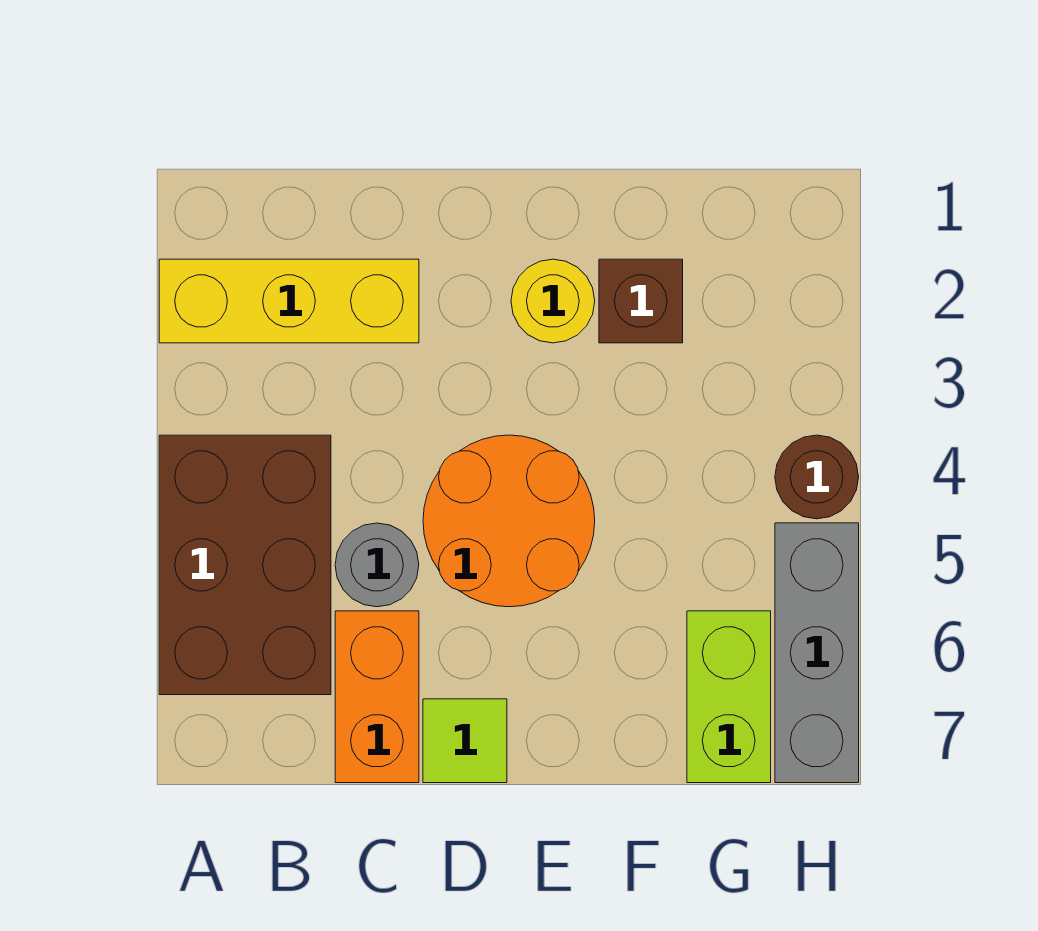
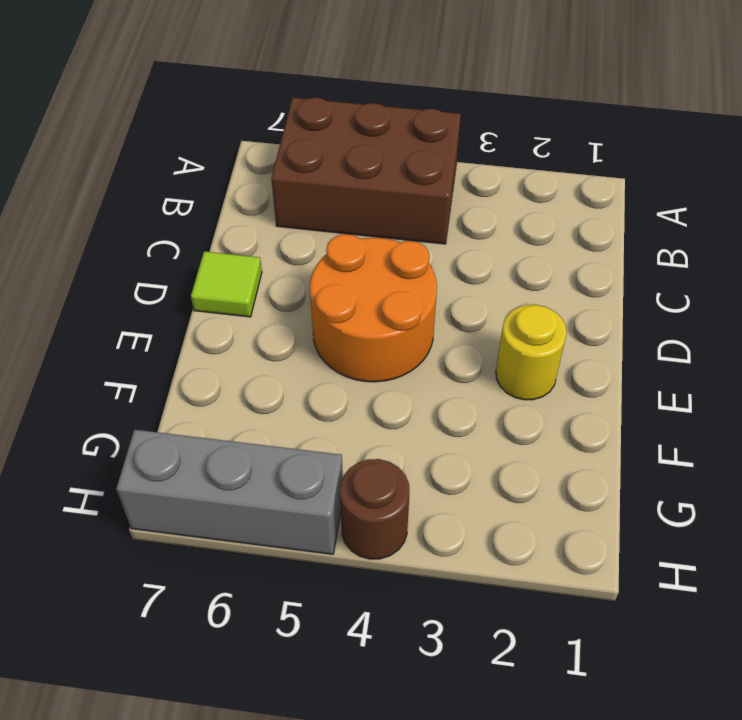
none -> yellow 1x3 brick [159,259,419,343]
none -> grey 1x1 round brick [335,523,419,607]

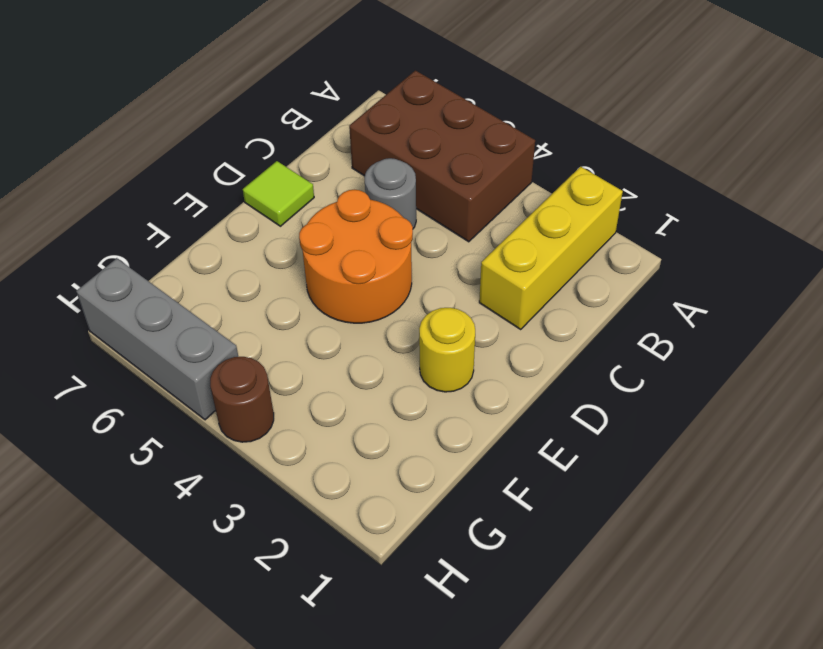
none -> orange 1x2 brick [335,611,419,783]
none -> brown 1x1 brick [599,259,683,343]

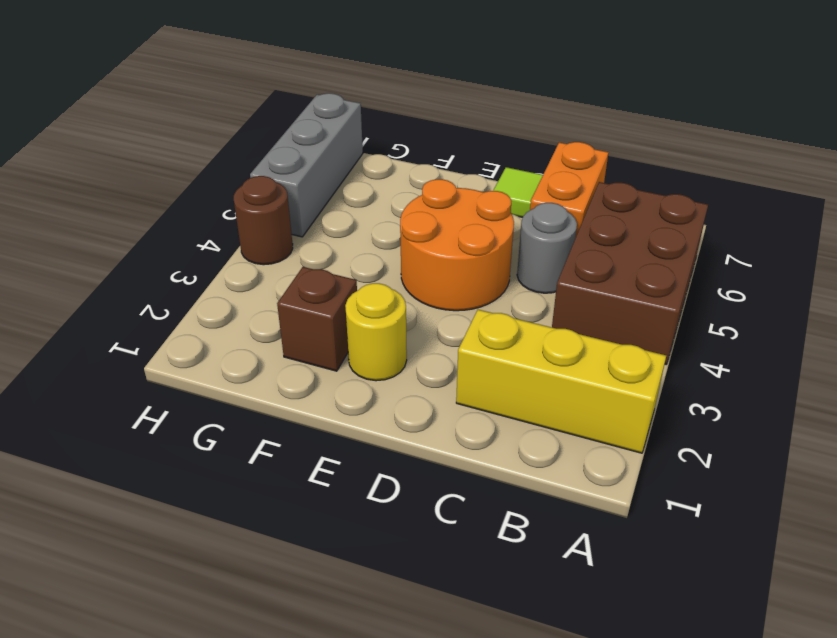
none -> lime 1x2 brick [687,611,771,783]

